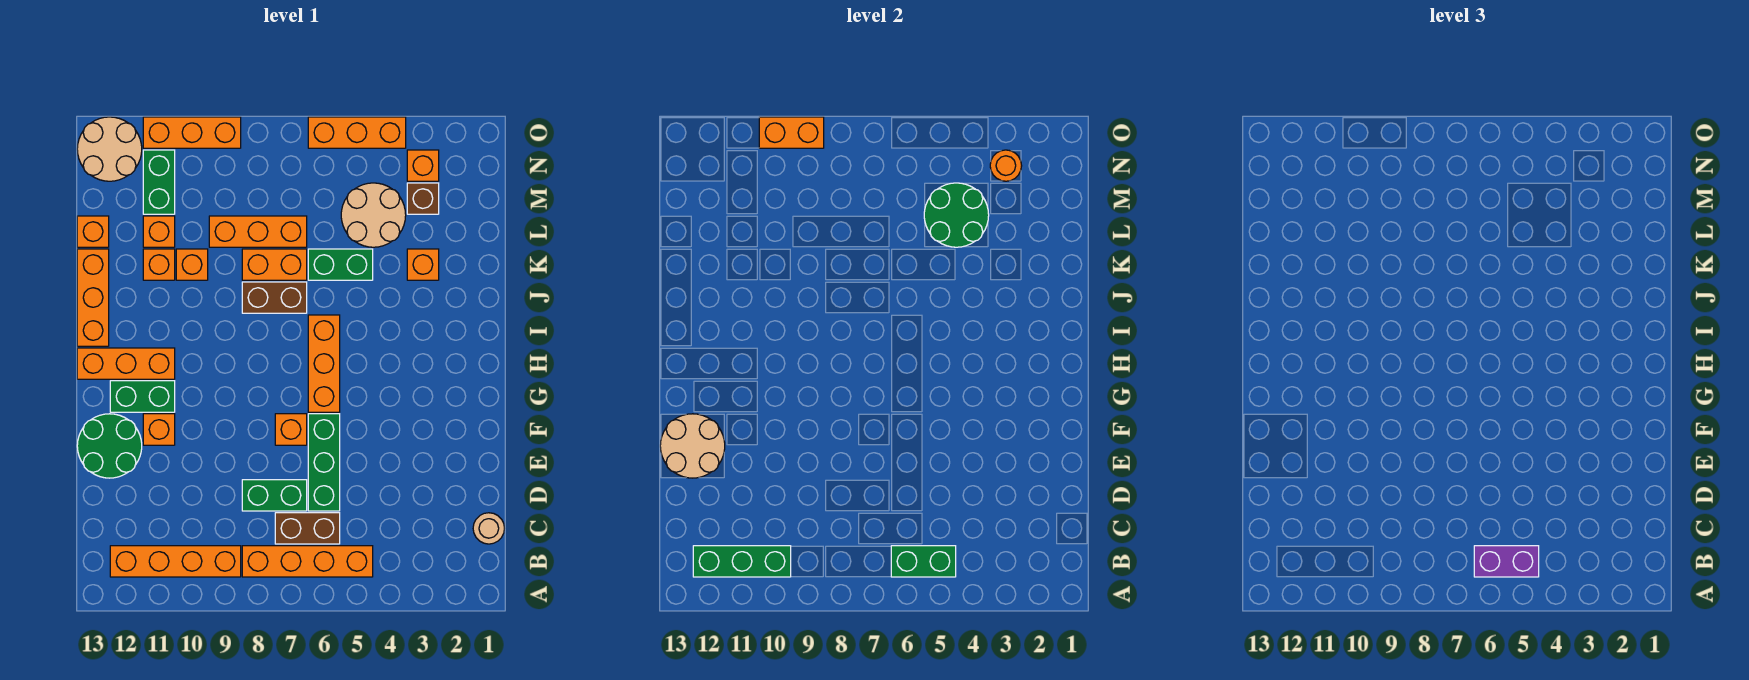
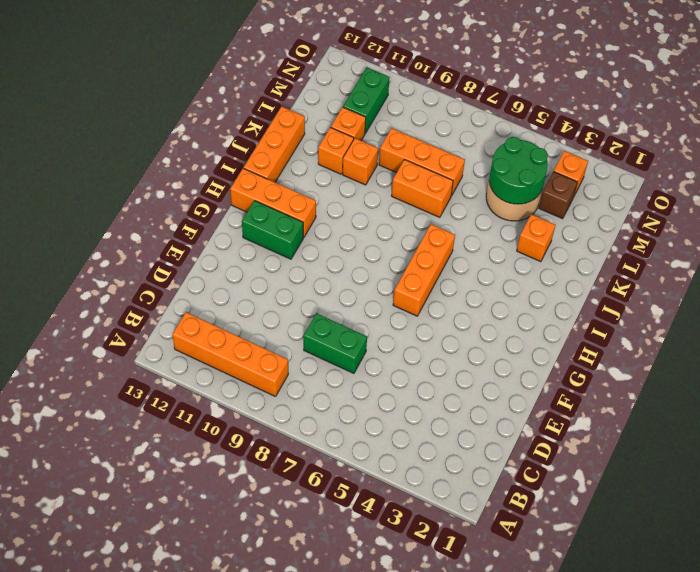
none -> orange 1x4 brick [242,546,373,577]
none -> tan 1x1 round brick [473,513,504,544]
none -> brown 1x2 brick [275,513,340,544]
none -> green 1x3 brick [308,414,340,511]

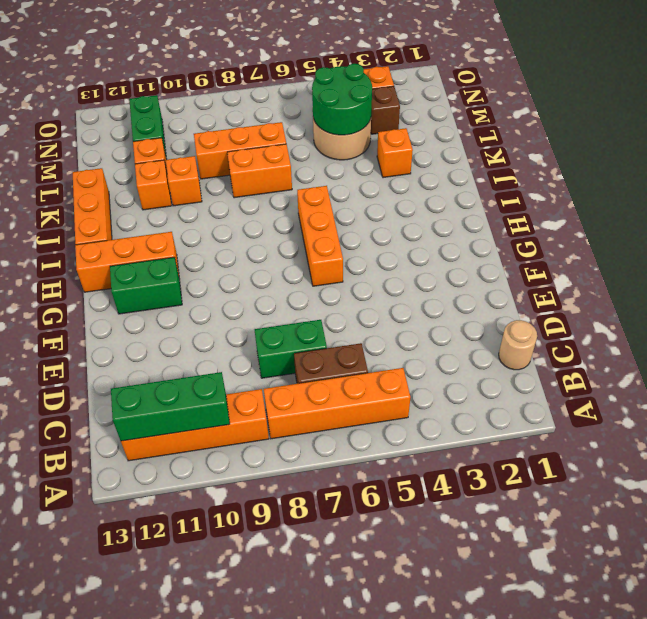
none -> green 1x3 brick [308,414,340,511]
none -> green 2x2 round brick [77,414,142,478]
none -> orange 1x1 brick [275,414,307,445]
none -> orange 1x1 brick [143,414,175,445]

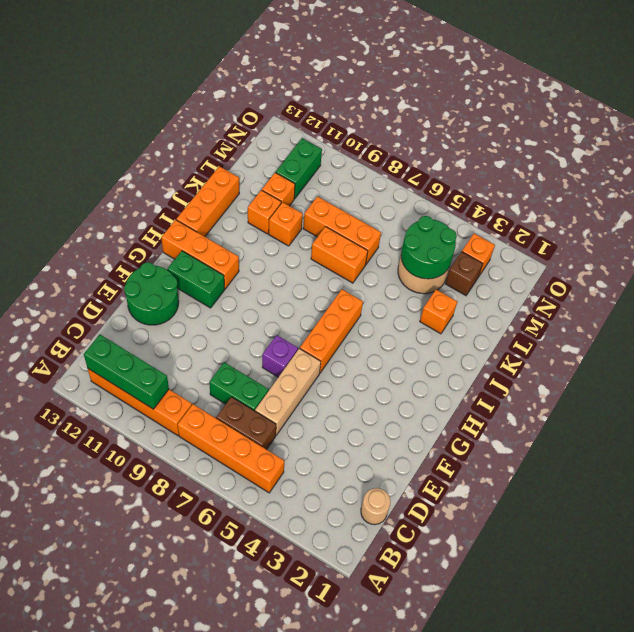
tan 1x3 brick [255,349,321,435] -> green 1x3 brick [308,414,340,511]
purple 1x1 brick [262,335,298,377] -> orange 1x1 brick [275,414,307,445]
none -> orange 1x1 brick [143,414,175,445]
none -> brown 1x2 brick [242,282,307,313]
none -> green 1x2 brick [308,249,373,280]
none -> orange 1x1 brick [77,216,109,247]

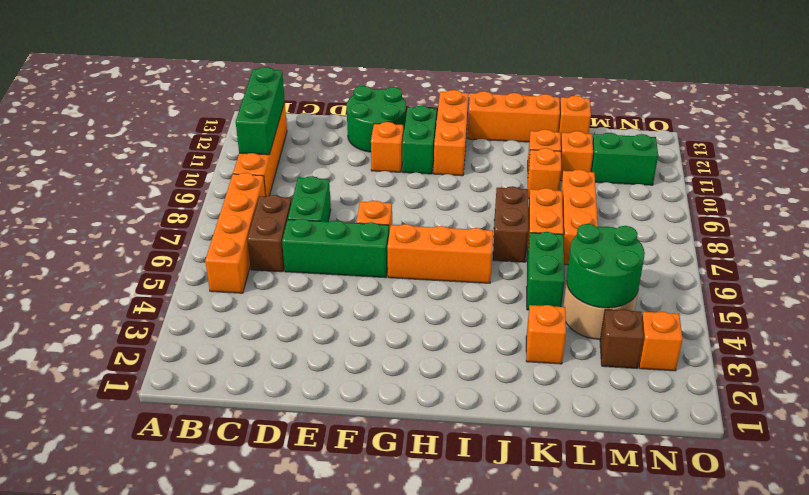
none -> tan 1x1 round brick [473,513,504,544]
none -> tan 2x2 round brick [77,117,142,181]
none -> orange 1x3 brick [308,117,406,148]
none -> orange 1x3 brick [143,117,241,148]

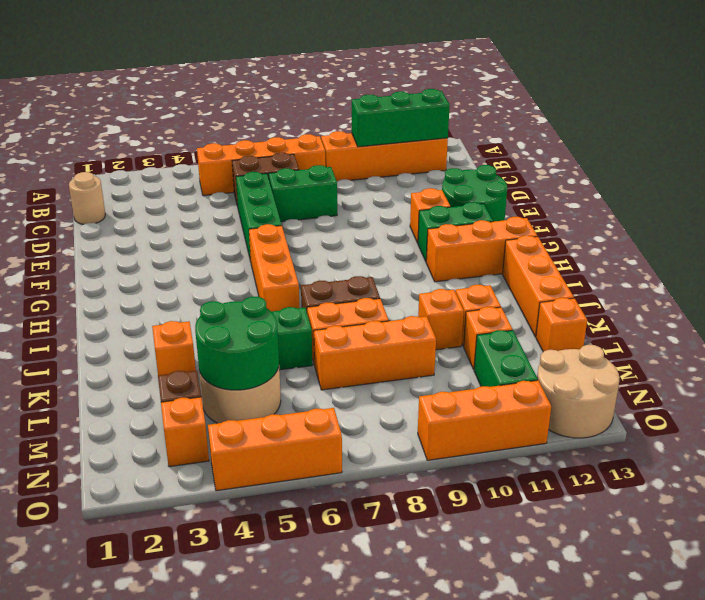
none -> orange 1x1 brick [275,414,307,445]
none -> green 1x2 brick [891,546,956,577]
none -> tan 2x2 round brick [660,414,725,478]
none -> orange 1x1 round brick [990,150,1022,181]

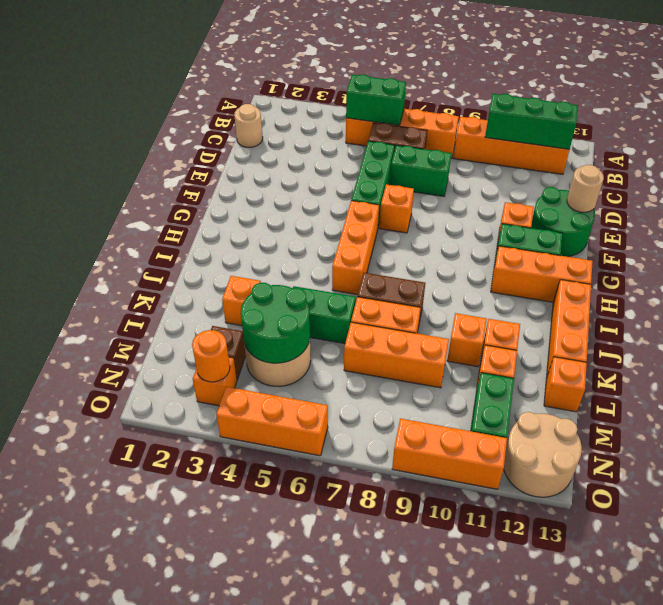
tan 1x1 round brick [567,165,604,212] -> tan 2x2 round brick [660,414,725,478]
none -> orange 1x2 brick [759,117,824,148]
none -> purple 1x2 brick [1474,546,1539,577]

